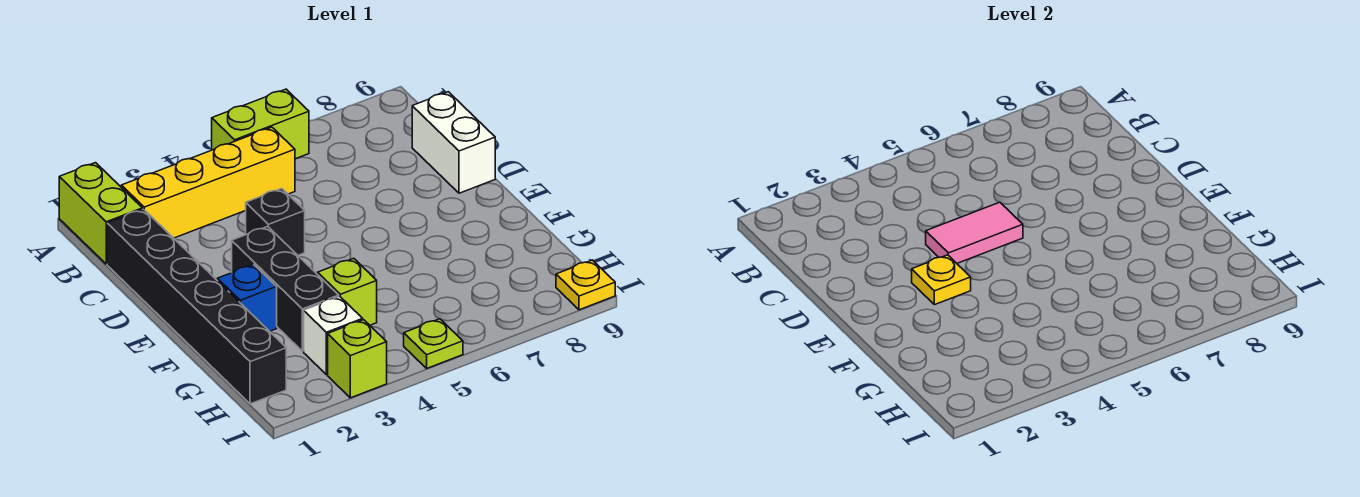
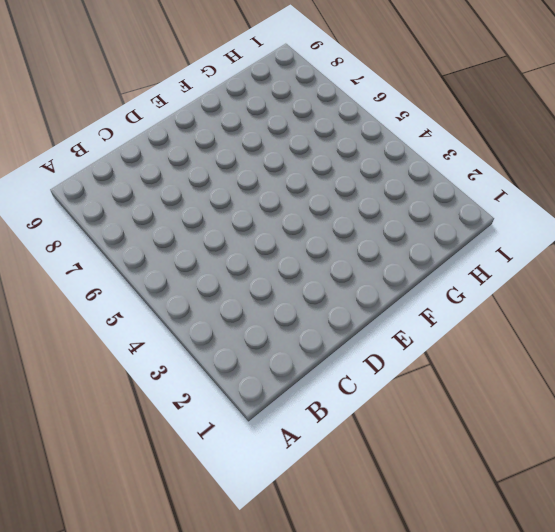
none -> lime 1x2 brick [59,163,142,264]
none -> lime 1x2 brick [212,89,309,159]
none -> yellow 1x4 brick [121,127,295,238]

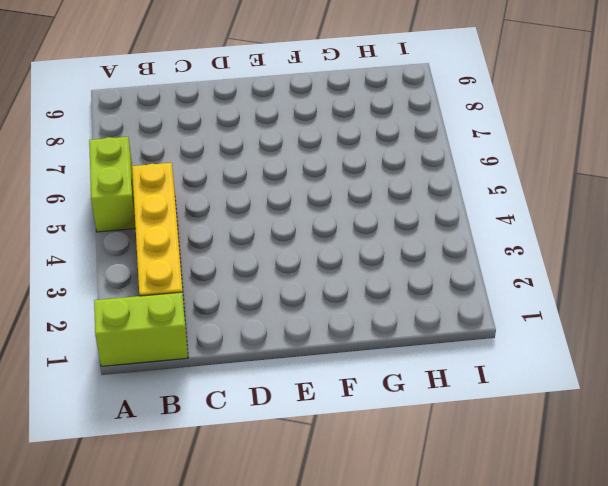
none -> black 1x6 brick [107,209,286,404]
none -> white 1x2 brick [412,92,495,193]
none -> black 1x1 brick [246,189,305,255]

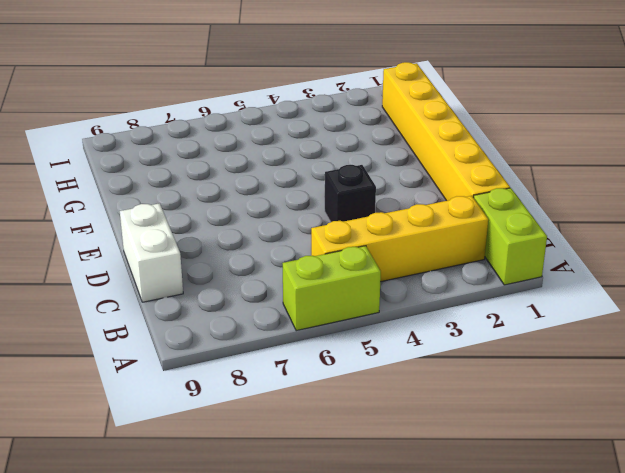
yellow 1x6 brick [382,62,510,201] -> black 1x6 brick [107,209,286,404]
none -> black 1x3 brick [232,226,339,351]
none -> blue 1x1 brick [217,264,277,331]
none -> lime 1x1 brick [318,258,377,325]

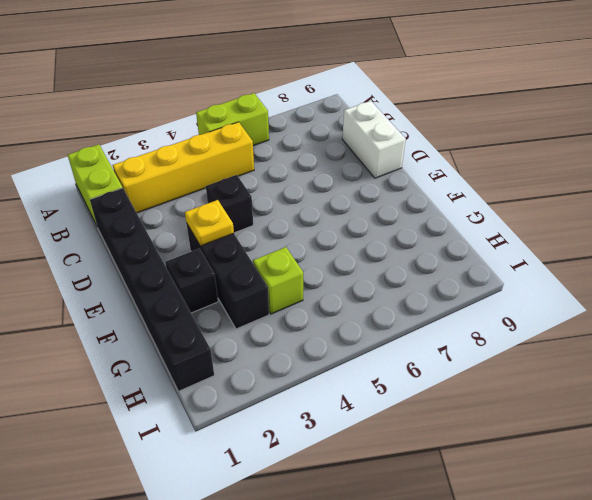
black 1x1 brick [165,249,218,313] -> blue 1x1 brick [217,264,277,331]
none -> white 1x1 brick [304,296,363,375]
none -> lime 1x1 brick [328,320,387,398]
none -> lime 1x1 plate [404,319,463,368]

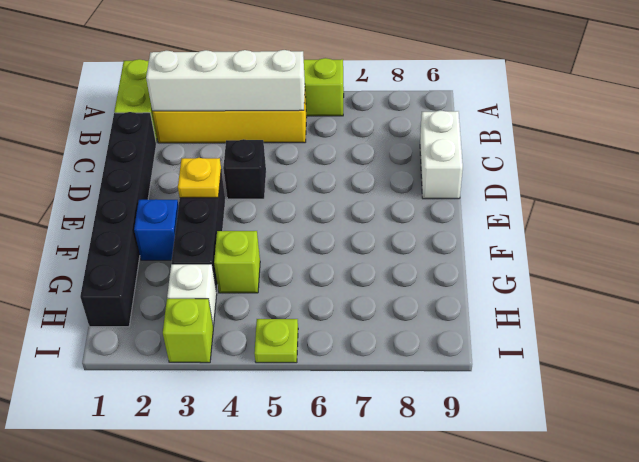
white 1x4 brick [146,50,305,111] -> none
none -> yellow 1x1 plate [556,260,615,310]
none -> pink 1x2 tile [926,202,1023,263]

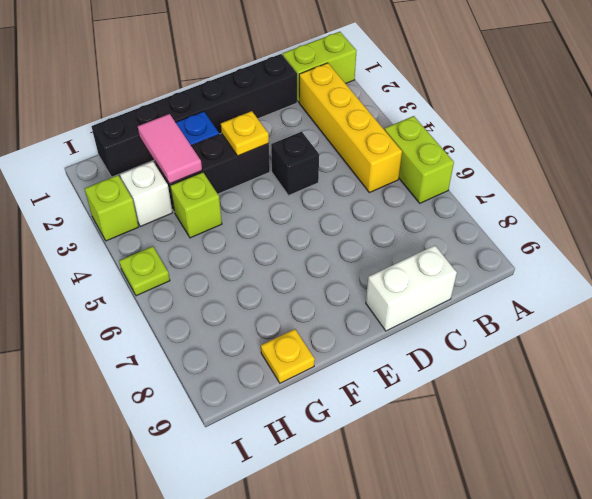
pink 1x2 tile [138,114,202,184] -> pink 1x2 tile moved to [926,202,1023,263]
yellow 1x1 plate [261,329,315,383] -> yellow 1x1 plate moved to [556,260,615,310]

